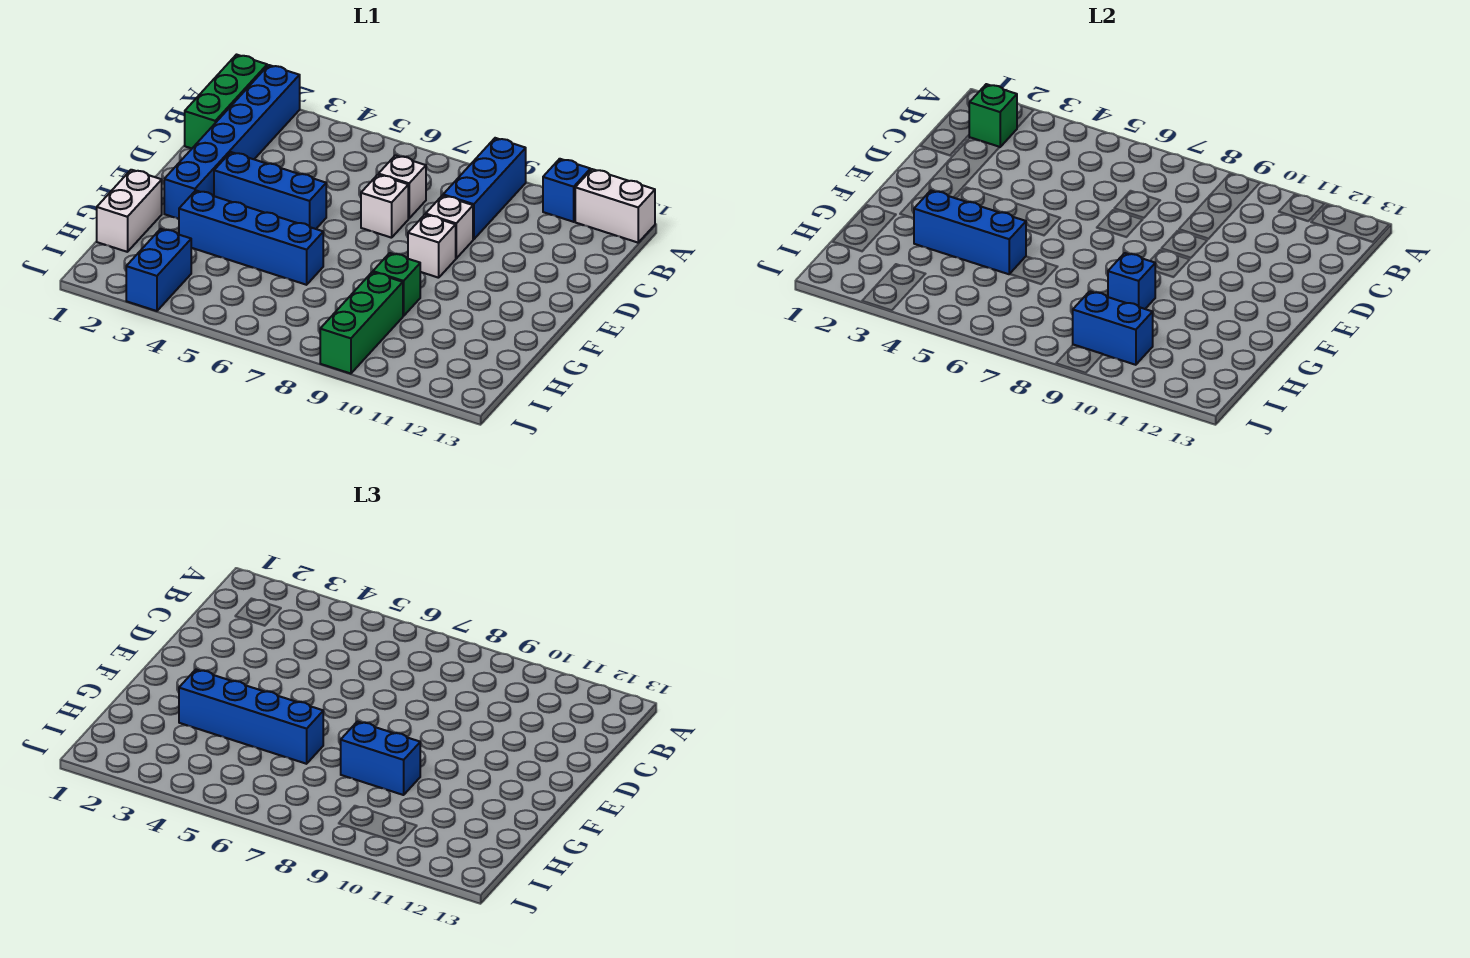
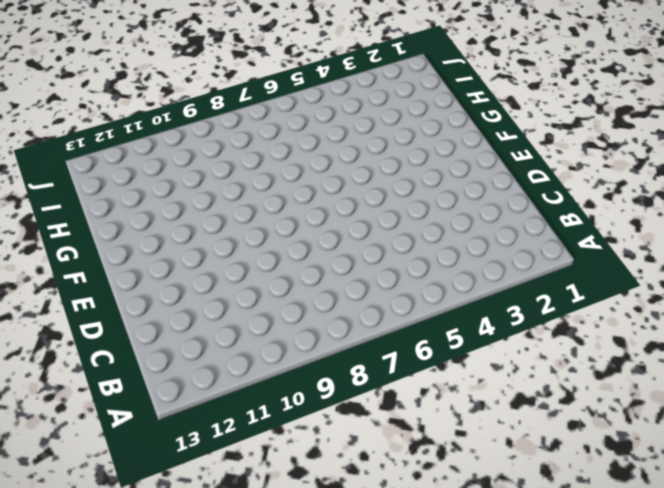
none -> green 1x3 brick [185,55,267,148]
none -> blue 1x6 brick [164,65,300,219]
none -> blue 1x3 brick [443,138,526,239]

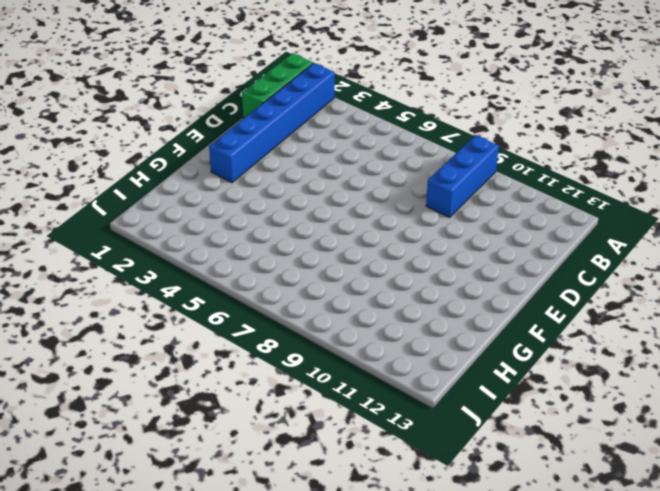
none -> blue 1x1 brick [543,159,590,222]
none -> white 1x2 brick [575,169,655,243]
none -> white 1x1 brick [379,155,426,218]

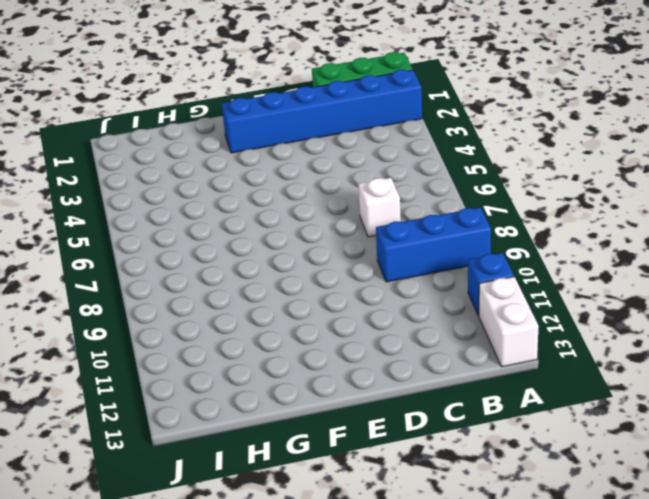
none -> white 1x1 brick [361,175,408,238]
none -> white 1x1 brick [426,195,473,258]
none -> blue 1x3 brick [214,152,326,229]

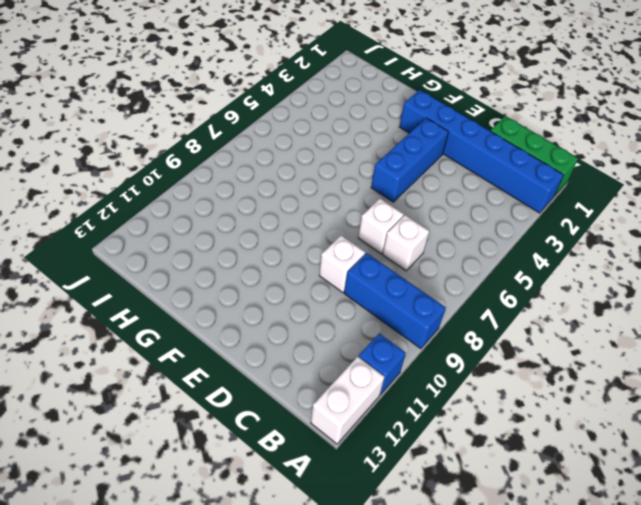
none -> white 1x1 brick [408,215,456,278]
none -> white 1x2 brick [97,170,162,252]
none -> blue 1x4 brick [179,191,323,285]

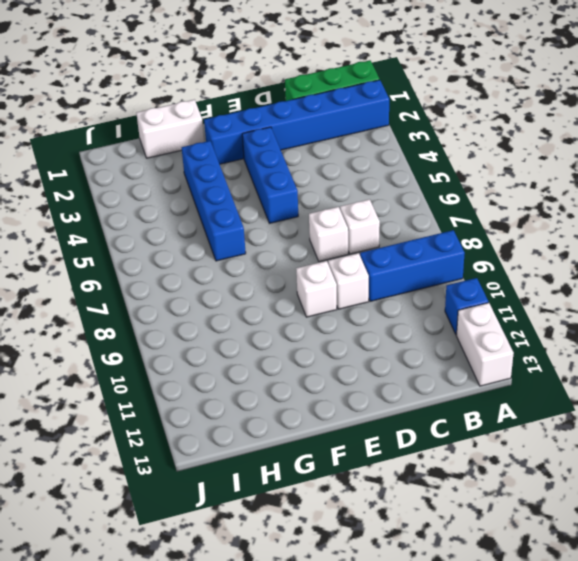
none -> green 1x1 brick [373,253,420,316]
none -> green 1x3 brick [320,272,403,374]
none -> blue 1x2 brick [126,229,191,311]

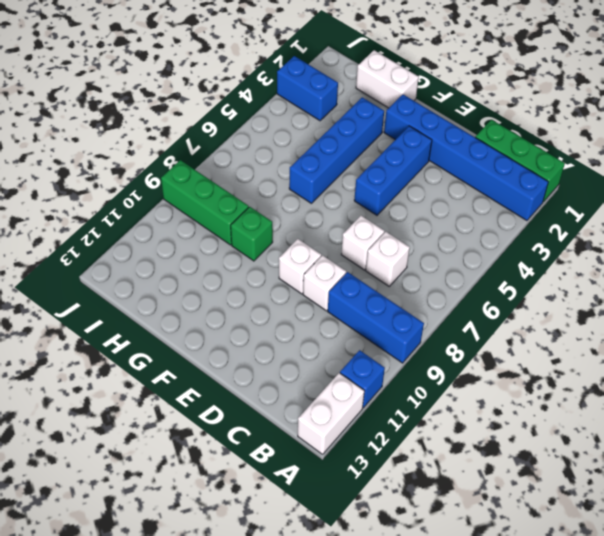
none -> green 1x1 brick [969,84,1017,147]
none -> blue 1x3 brick [914,191,1026,274]
none -> blue 1x1 brick [1108,253,1156,309]

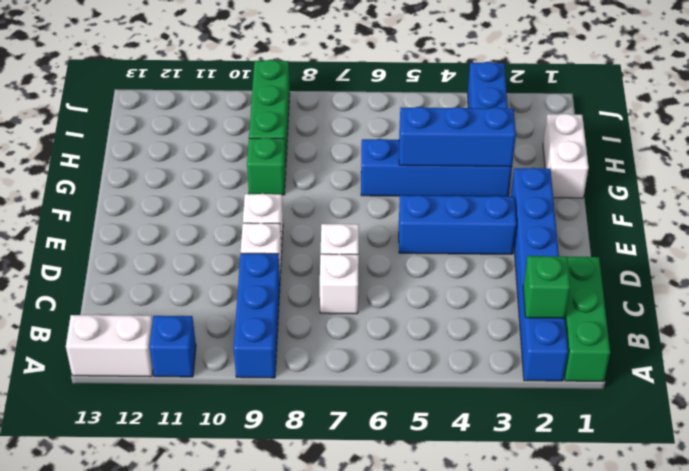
none -> blue 1x1 brick [1108,253,1156,309]
none -> blue 1x2 brick [1073,291,1153,365]
none -> blue 1x4 brick [179,670,323,764]

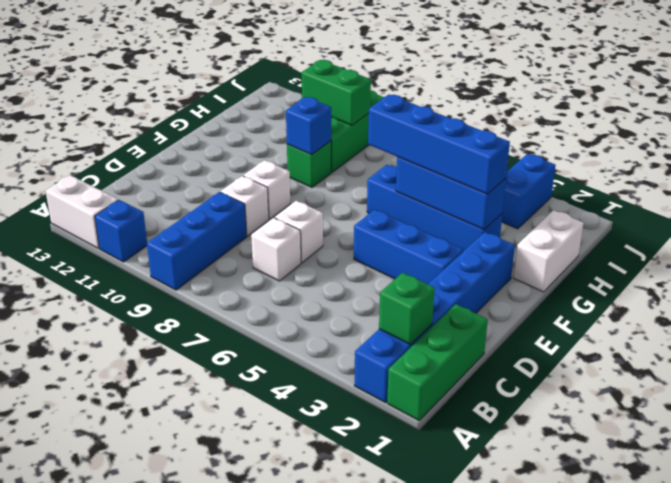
green 1x2 brick [302,60,371,125] -> blue 1x2 brick [1073,291,1153,365]
none -> blue 1x2 brick [341,722,420,795]

